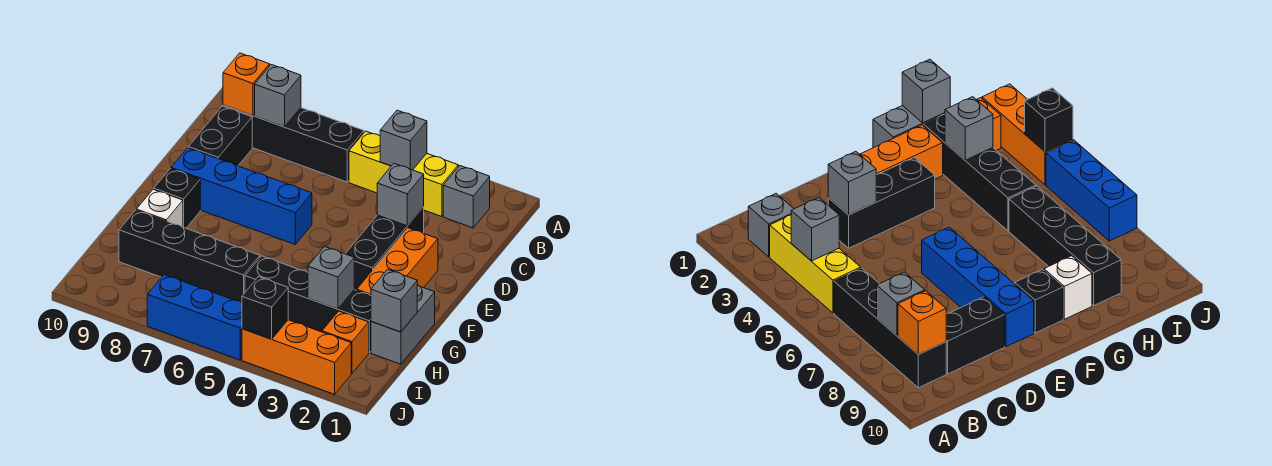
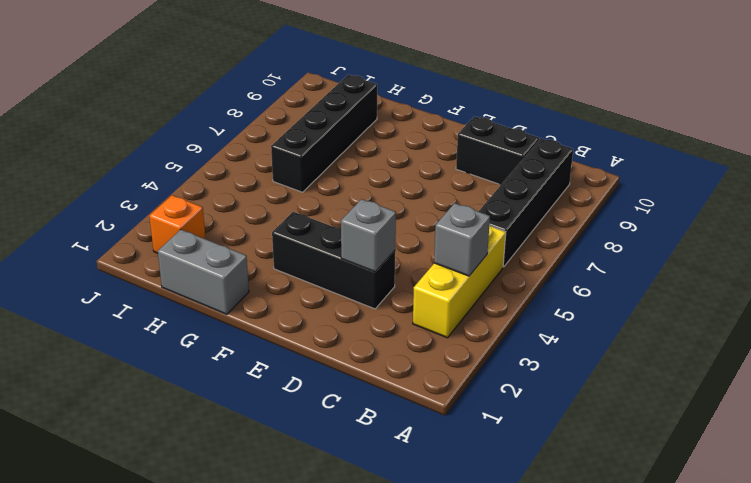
none -> grey 1x1 brick [443,166,490,228]
none -> orange 1x3 brick [357,228,438,295]
none -> blue 1x4 brick [171,148,312,244]

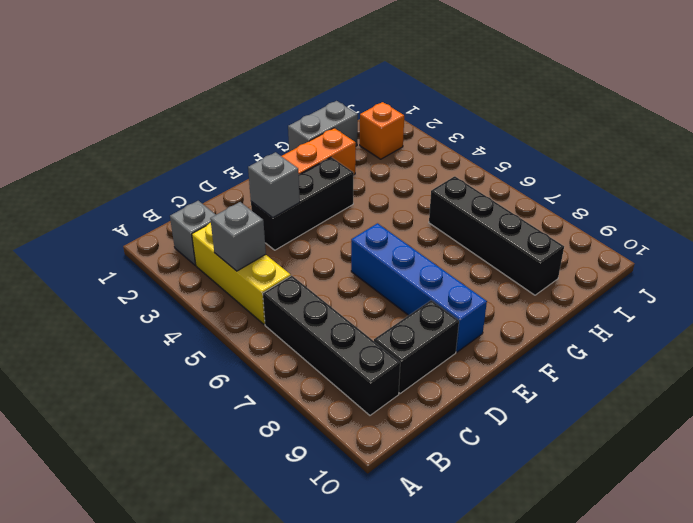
none -> black 1x1 brick [154,169,200,228]
none -> white 1x1 brick [136,189,183,227]
none -> black 1x4 brick [245,256,371,353]

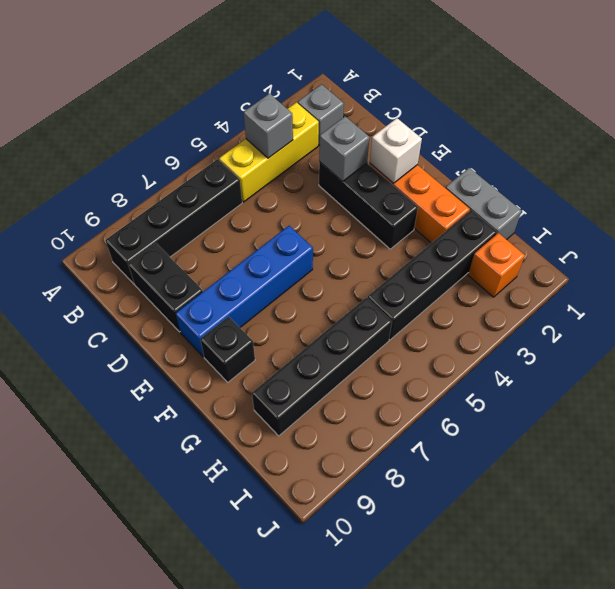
white 1x1 brick [370,118,422,183] -> white 1x1 brick moved to [136,189,183,227]
none -> orange 1x3 brick [242,320,351,394]
none -> blue 1x3 brick [147,275,242,360]
none -> grey 1x1 brick [255,65,301,127]

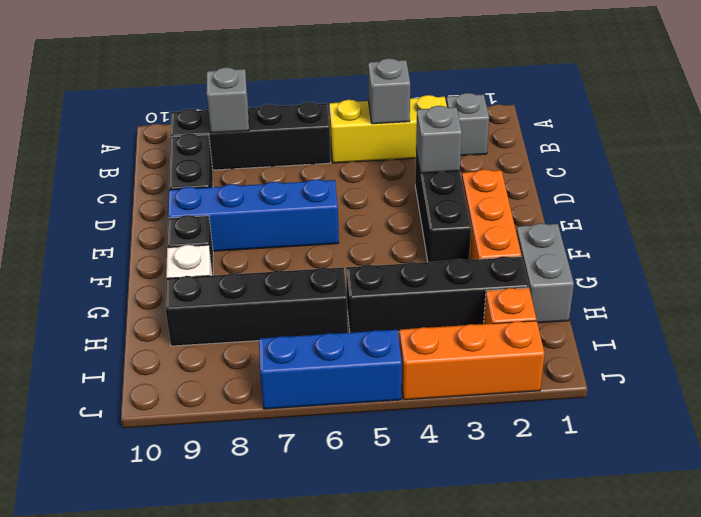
none -> orange 1x1 brick [223,53,270,116]
none -> grey 1x1 brick [371,269,417,332]
none -> grey 1x1 brick [308,247,354,309]

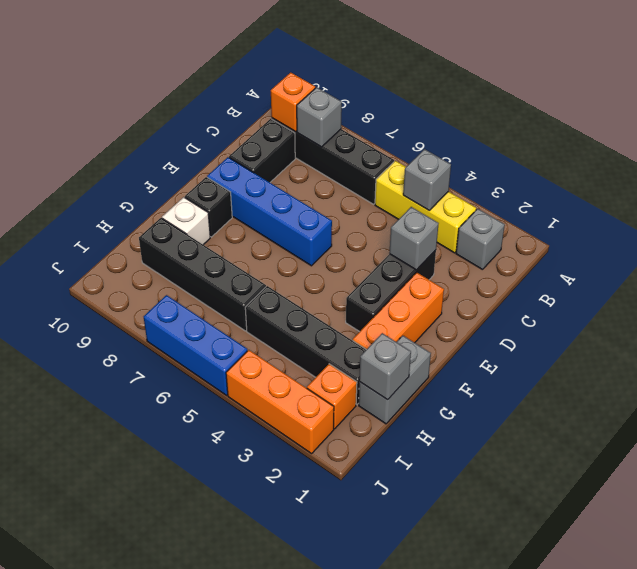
none -> grey 1x1 brick [308,247,354,309]
none -> black 1x1 brick [242,277,288,339]

